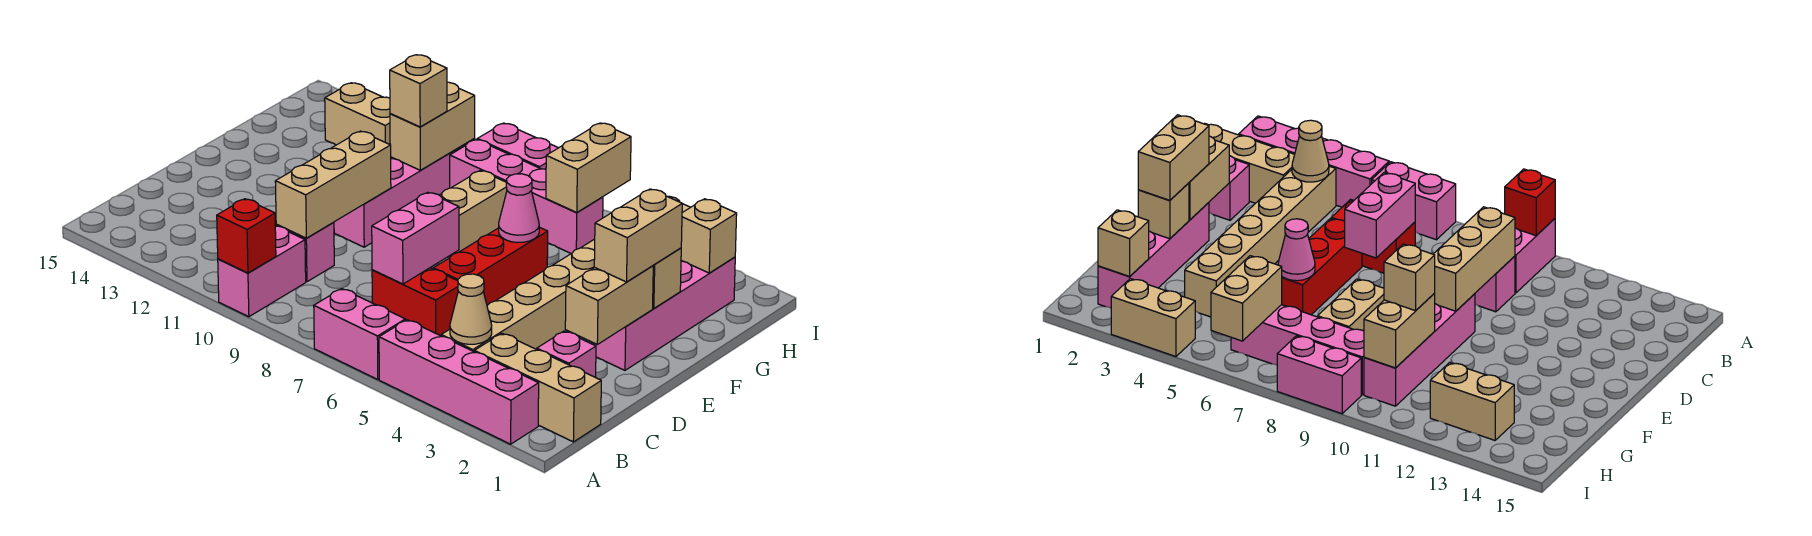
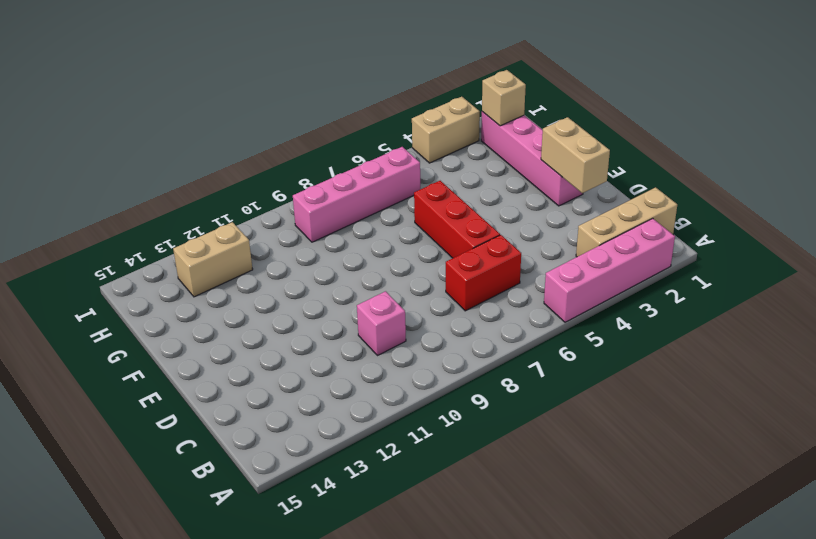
none -> pink 1x2 brick [314,289,405,379]
none -> pink 1x2 brick [218,226,306,317]
none -> tan 1x6 brick [441,239,595,352]

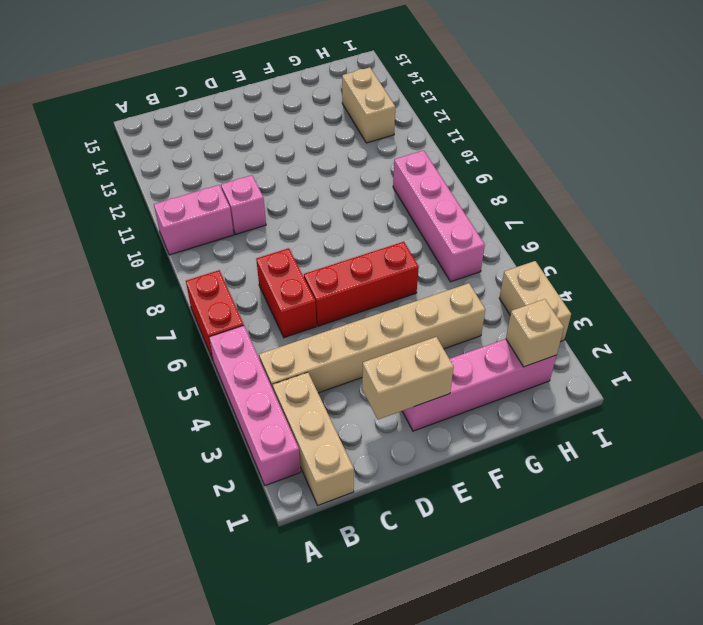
red 1x2 brick [186,270,244,360] -> pink 1x2 brick [314,289,405,379]
none -> pink 1x1 brick [537,331,596,377]
none -> pink 1x4 brick [334,139,475,247]
none -> tan 1x2 brick [440,170,507,257]

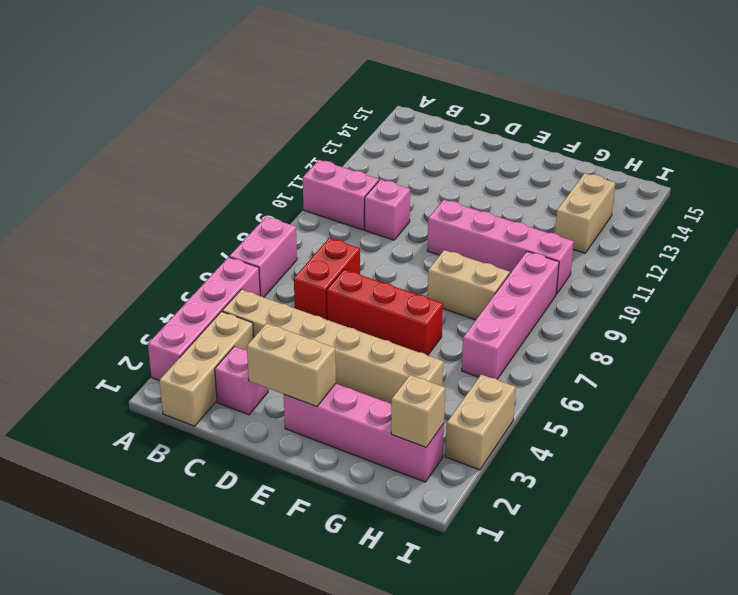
none -> pink 1x2 brick [477,123,558,169]
none -> red 1x1 brick [217,199,276,273]
none -> tan 1x1 cone [450,274,492,344]

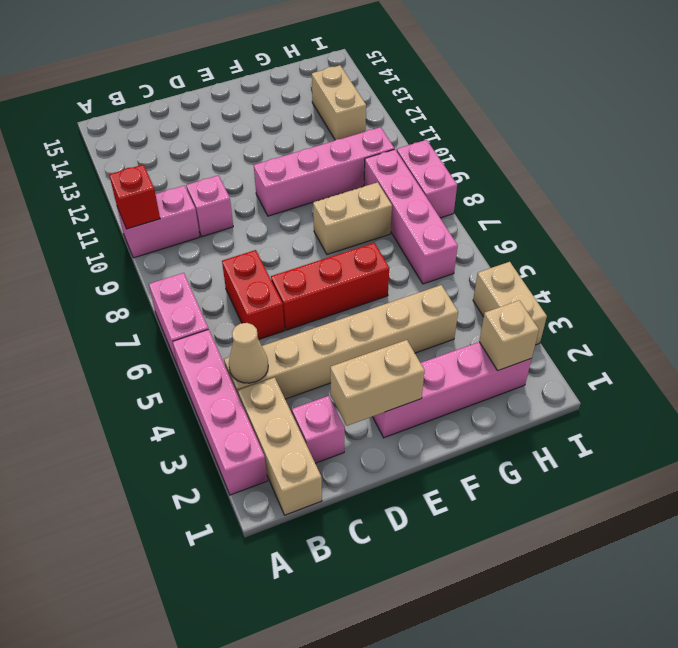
none -> pink 1x2 brick [372,192,459,284]
none -> tan 1x3 brick [275,131,391,238]
none -> tan 1x1 brick [653,248,681,309]

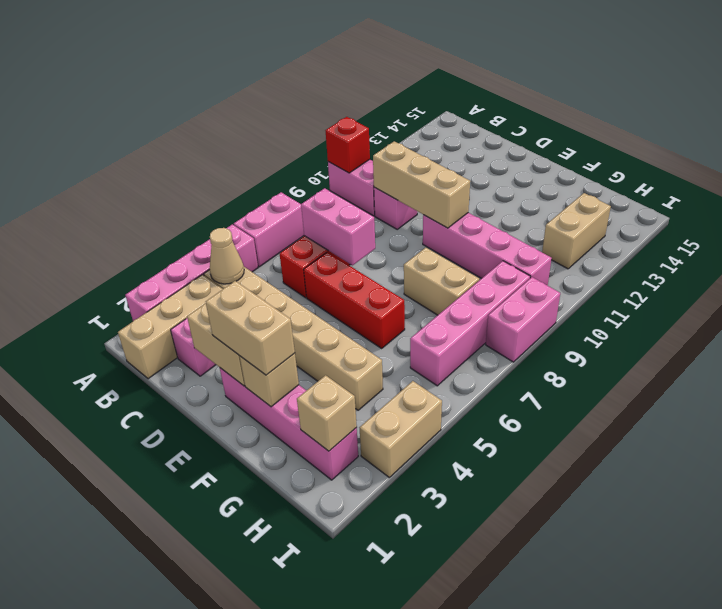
none -> pink 1x1 cone [499,174,539,243]
none -> tan 1x2 brick [390,82,475,170]
none -> tan 1x2 brick [546,123,631,213]

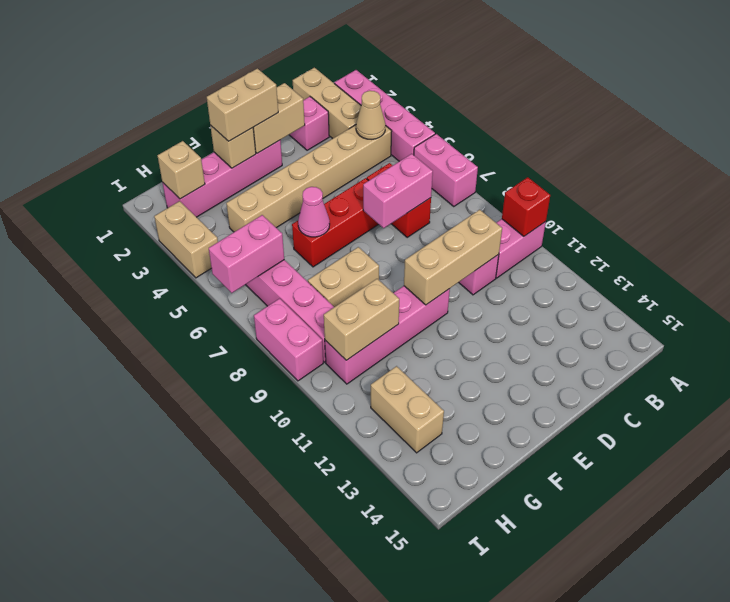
pink 1x2 brick [209,215,284,293] -> tan 1x2 brick [546,123,631,213]
none -> tan 1x1 brick [390,55,447,127]

